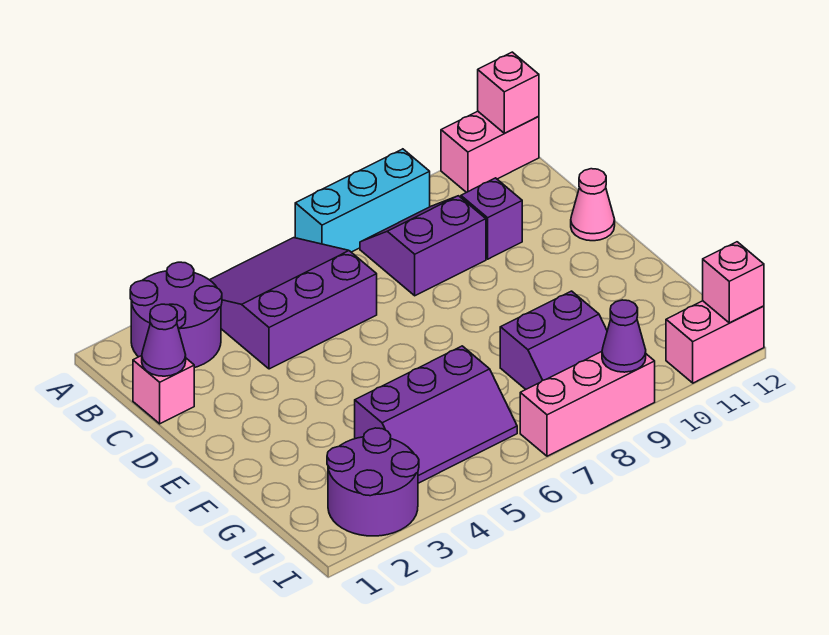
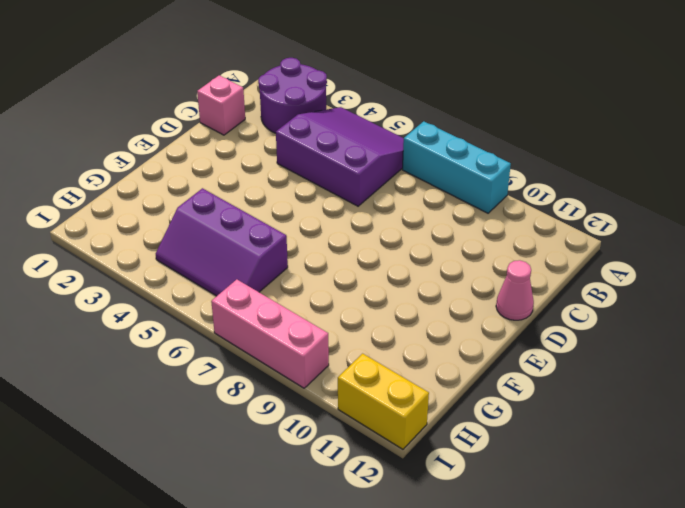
yellow 1x2 brick [338,354,429,449] -> pink 1x2 brick [666,301,764,383]
none -> pink 1x2 brick [441,111,539,193]
none -> purple 2x2 slope [360,196,486,296]
none -> purple 1x1 brick [461,178,522,259]

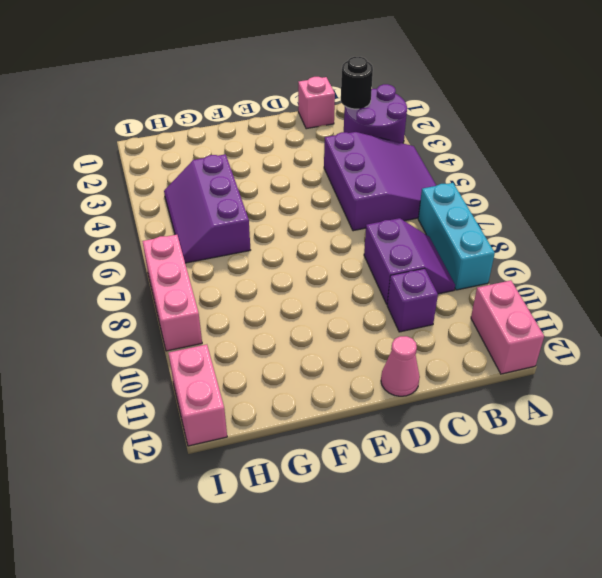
black 1x1 round brick [341,57,373,109] -> none
none -> purple 2x2 slope [500,291,607,389]
none -> purple 2x2 round brick [327,428,419,536]
none -> pink 1x1 brick [478,52,539,133]

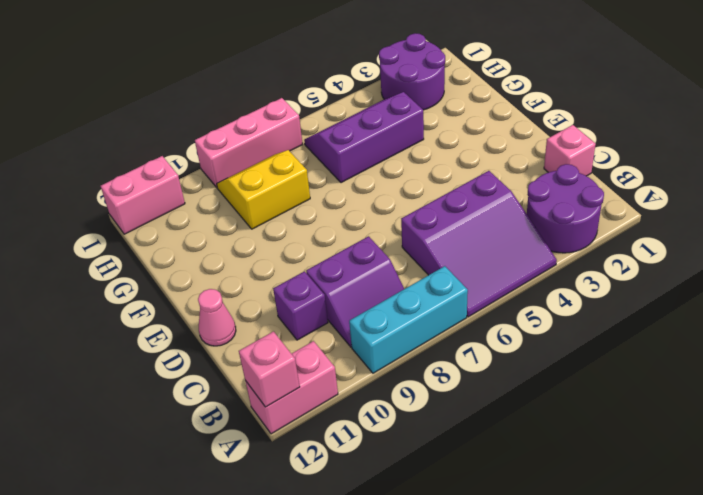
yellow 2x2 slope [217,150,310,229] -> purple 2x2 slope [500,291,607,389]
none -> purple 1x1 cone [142,304,186,376]
none -> purple 1x1 cone [602,300,646,372]
none -> pink 1x1 brick [703,242,764,323]

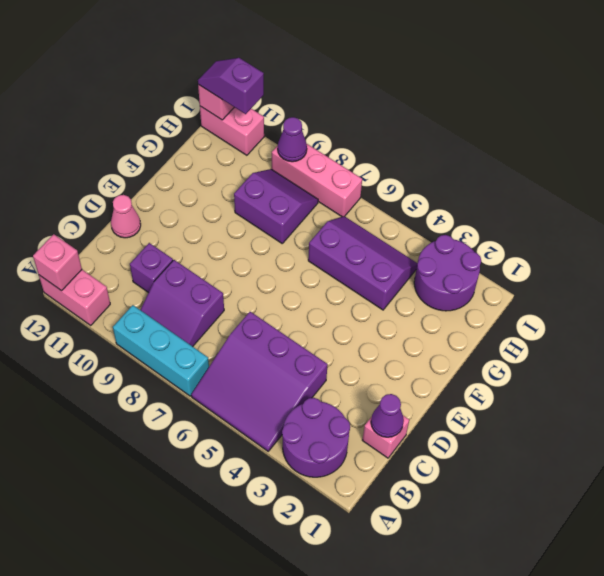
purple 1x2 slope [198,58,264,114] -> none

